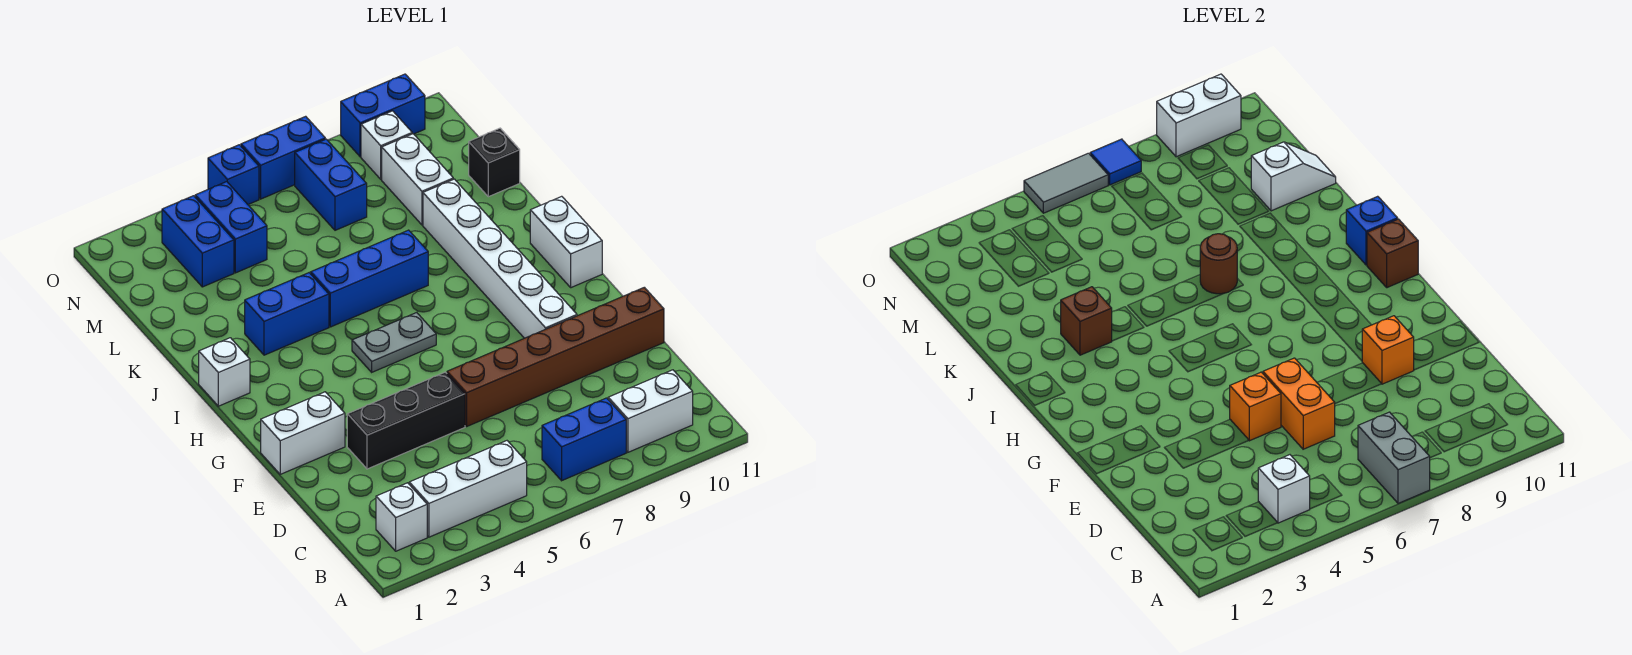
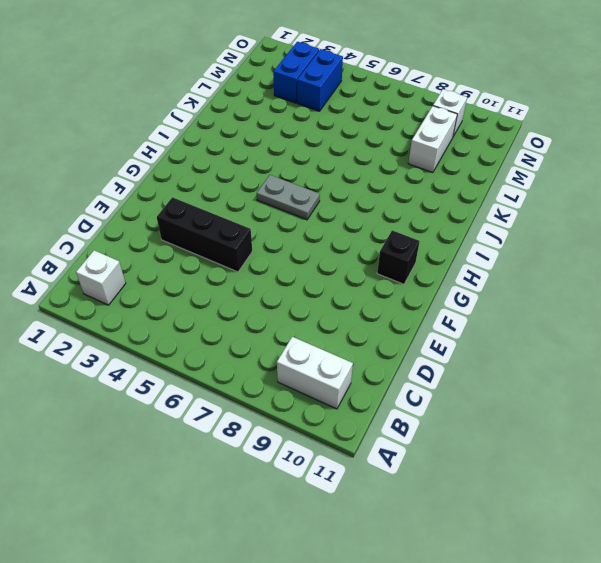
black 1x1 brick [377,230,420,284] -> black 1x1 brick moved to [469,128,520,197]
none -> white 1x3 brick [409,441,527,537]
none -> blue 1x2 brick [542,398,626,481]
none -> brown 1x6 brick [447,287,664,426]
none -> white 1x2 brick [261,392,345,474]

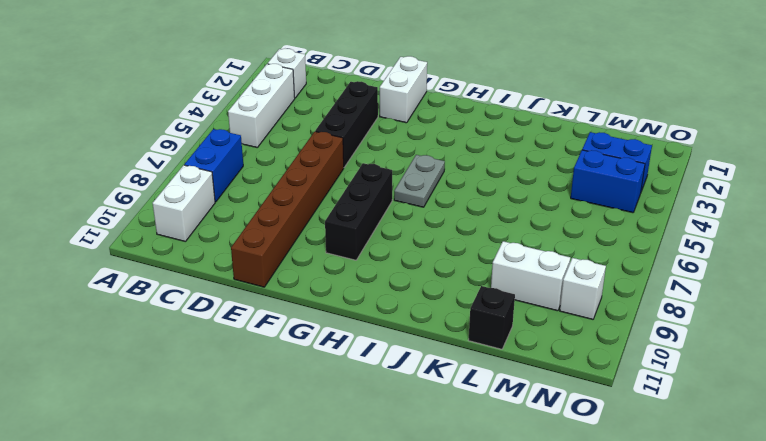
black 1x3 brick [325,163,392,260] -> white 1x6 brick [423,179,577,338]
none -> white 1x2 brick [530,196,602,288]
none -> white 1x1 brick [199,338,250,406]
none -> blue 1x2 brick [245,273,329,355]
none -> blue 1x3 brick [311,230,428,327]

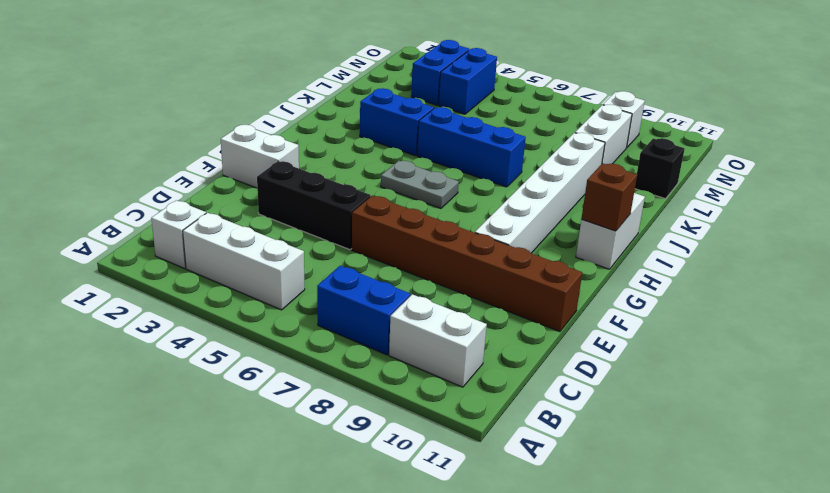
none -> white 1x1 brick [199,338,250,406]
none -> blue 1x2 brick [295,139,367,230]
none -> blue 1x1 brick [208,145,259,204]
none -> blue 1x2 brick [241,116,325,199]

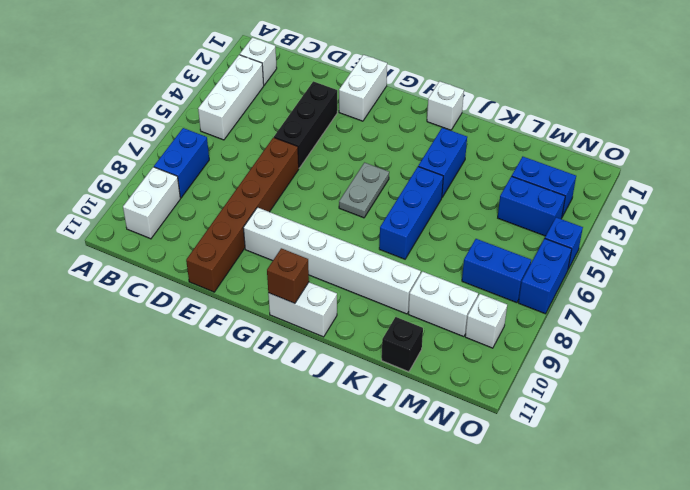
none -> blue 1x2 brick [341,74,425,157]
none -> grey 1x2 brick [1358,412,1430,503]
none -> white 1x1 brick [1258,455,1310,523]
none -> orange 1x2 brick [1263,358,1335,449]

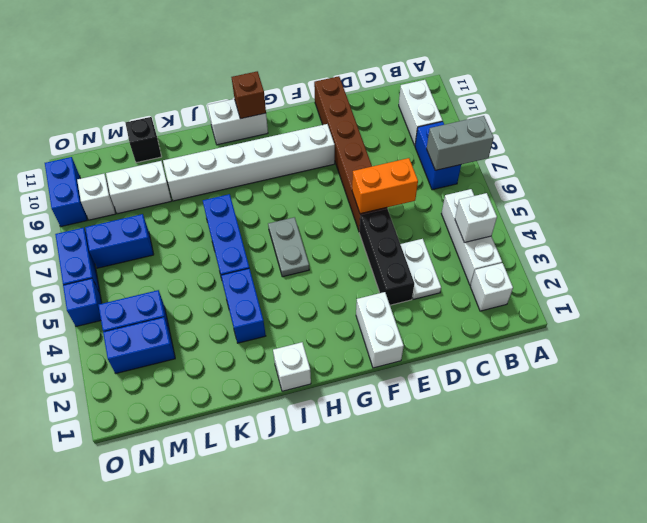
white 1x2 plate [400,239,441,299] -> none
none -> orange 1x1 brick [1230,372,1281,441]
none -> orange 1x1 brick [1362,316,1414,384]
none -> blue 1x1 brick [1346,196,1398,265]
none -> brown 1x1 brick [1061,287,1112,355]

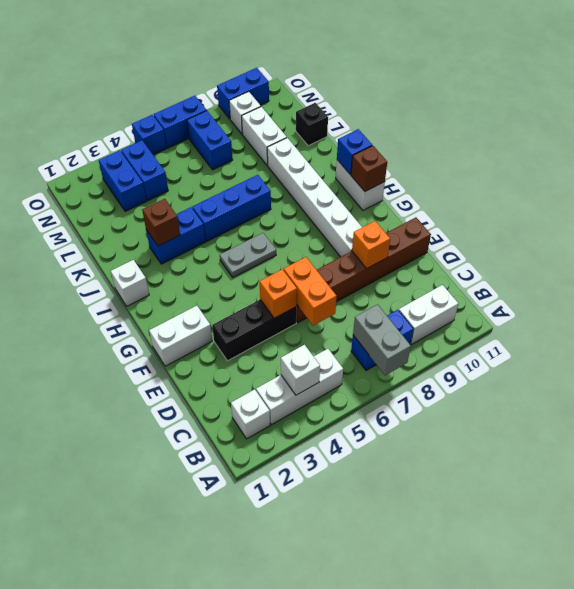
none -> brown 1x1 round brick [1200,234,1237,294]
none -> white 1x2 slope [1251,142,1336,211]
none -> grey 1x2 tile [1024,153,1108,213]
none -> blue 1x1 tile [1090,139,1141,185]

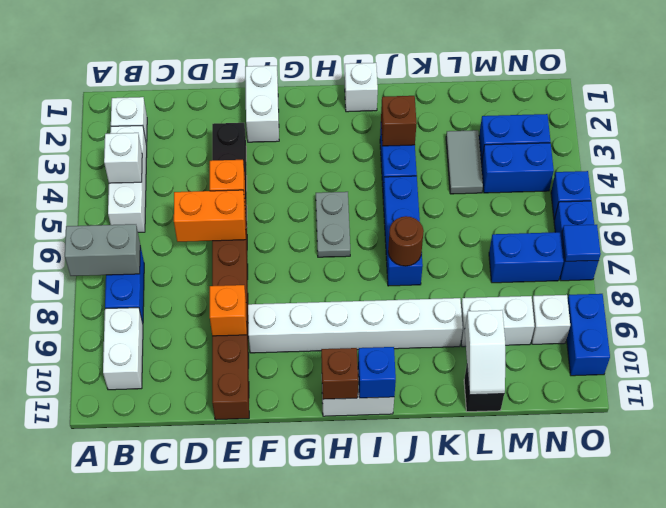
grey 1x2 tile [446,130,483,194] -> grey 1x2 tile moved to [1024,153,1108,213]
none -> white 1x2 brick [1157,74,1241,157]

